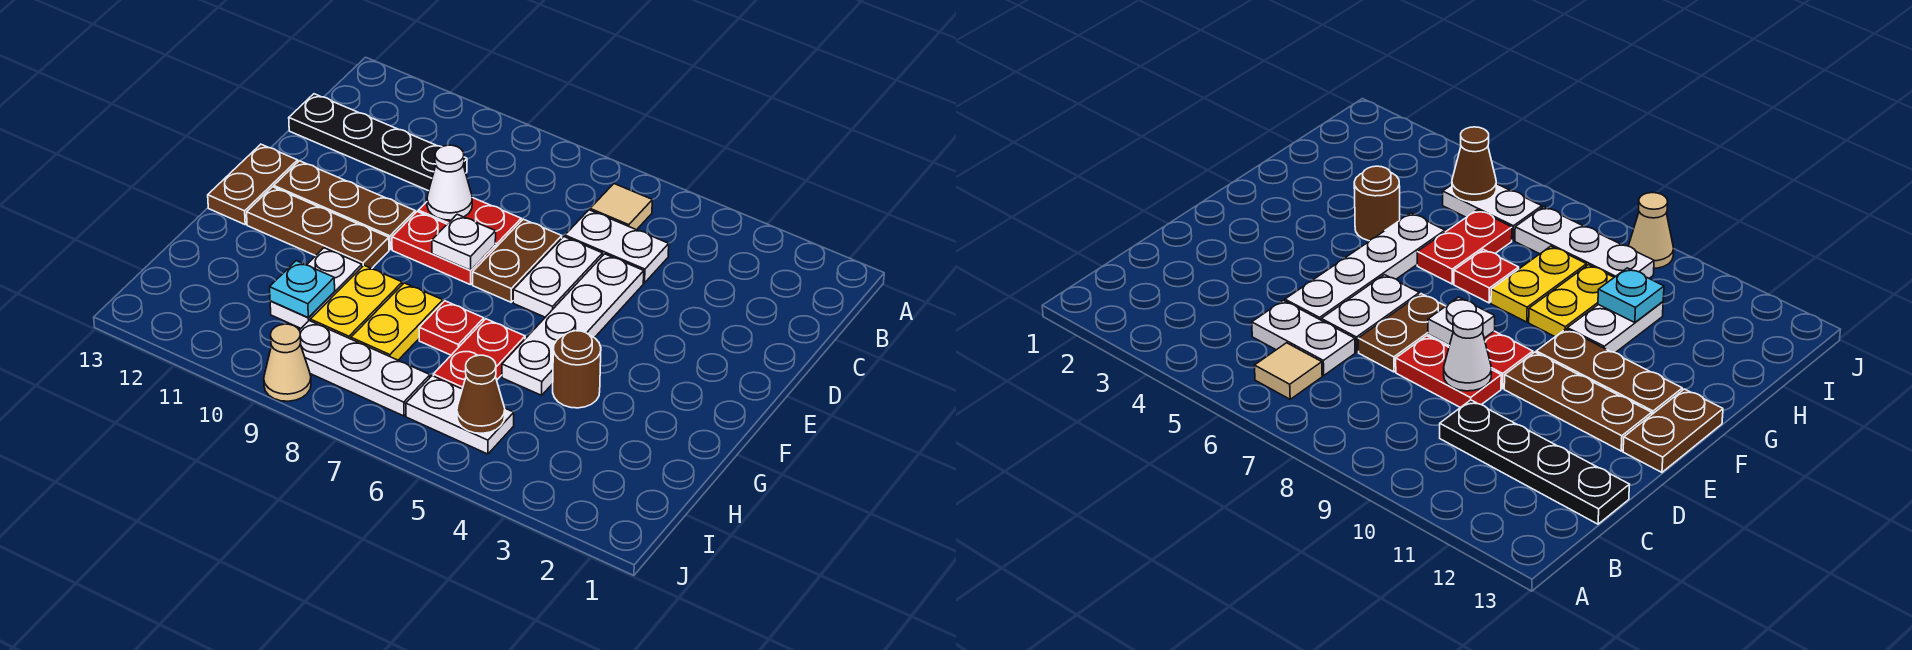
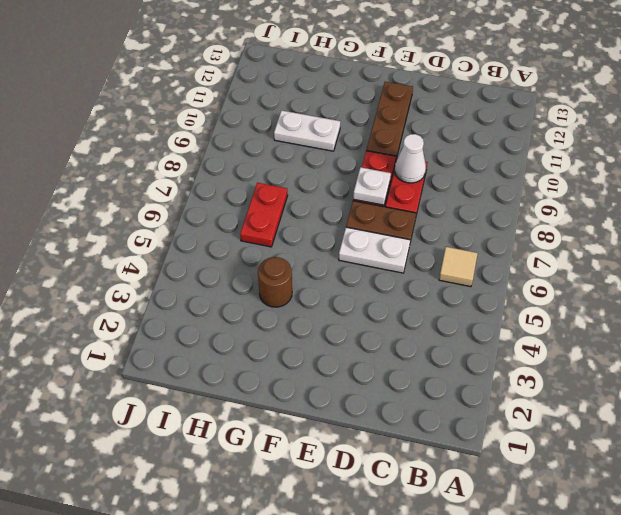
red 1x2 plate [240,183,288,247] -> red 1x2 plate turned to [433,319,525,389]
none -> white 1x2 plate [565,210,669,283]
none -> black 1x4 plate [289,94,467,191]
none -> white 1x4 plate [502,254,644,395]

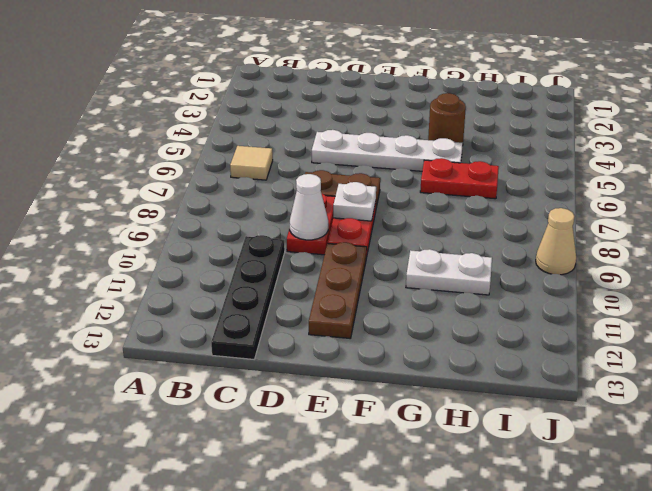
none -> white 1x2 plate [565,210,669,283]
none -> white 1x2 plate [513,237,603,317]
none -> brown 1x2 plate [208,144,298,224]

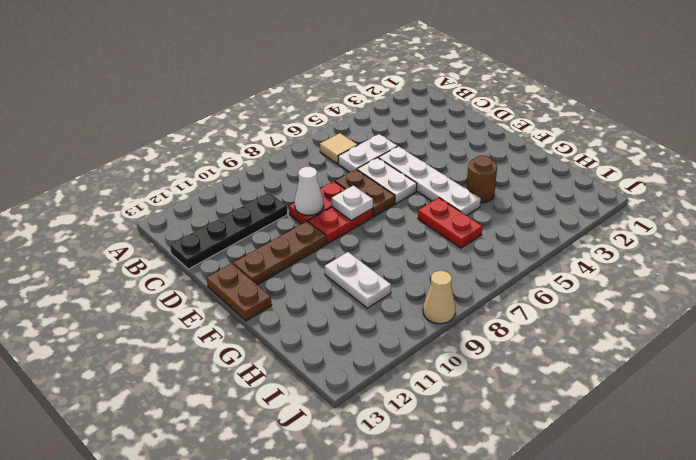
none -> brown 1x3 plate [247,187,389,269]
none -> red 1x1 plate [419,301,484,355]
none -> yellow 1x2 plate [351,283,443,360]

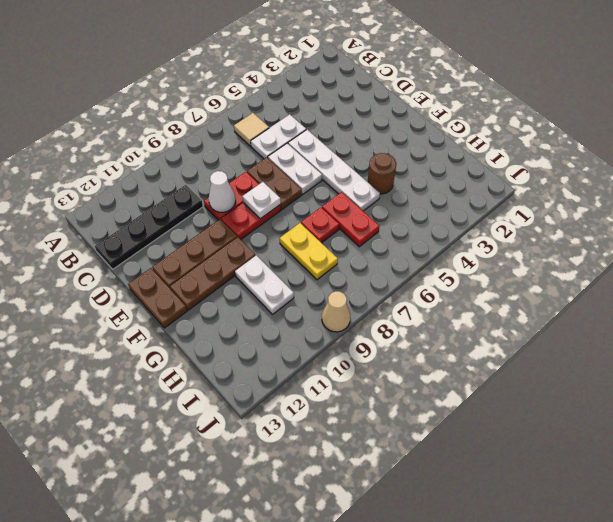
none -> yellow 1x2 plate [310,265,402,339]
none -> white 1x2 plate [406,376,514,454]
none -> white 1x3 plate [299,321,430,416]

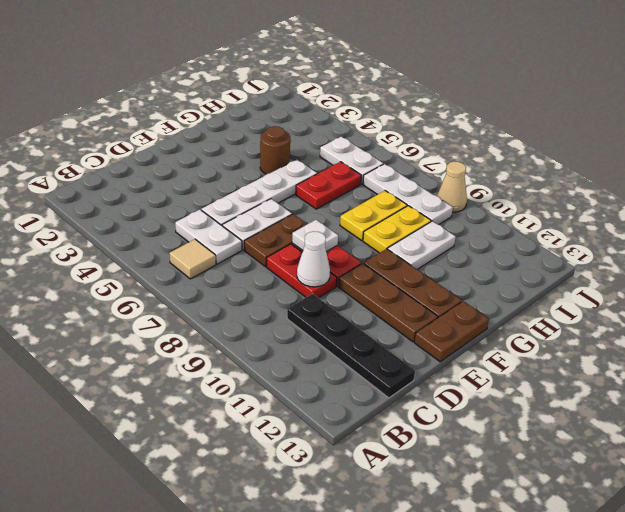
none -> red 1x1 plate [419,301,484,355]
none -> cyan 1x1 plate [270,261,335,318]
none -> brown 1x1 cone [457,355,505,433]

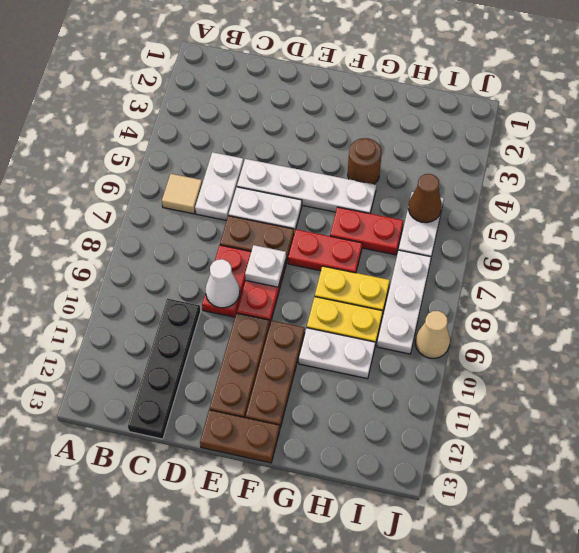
red 1x2 plate [288,229,362,273] -> red 1x1 plate [419,301,484,355]
none -> cyan 1x1 plate [270,261,335,318]

